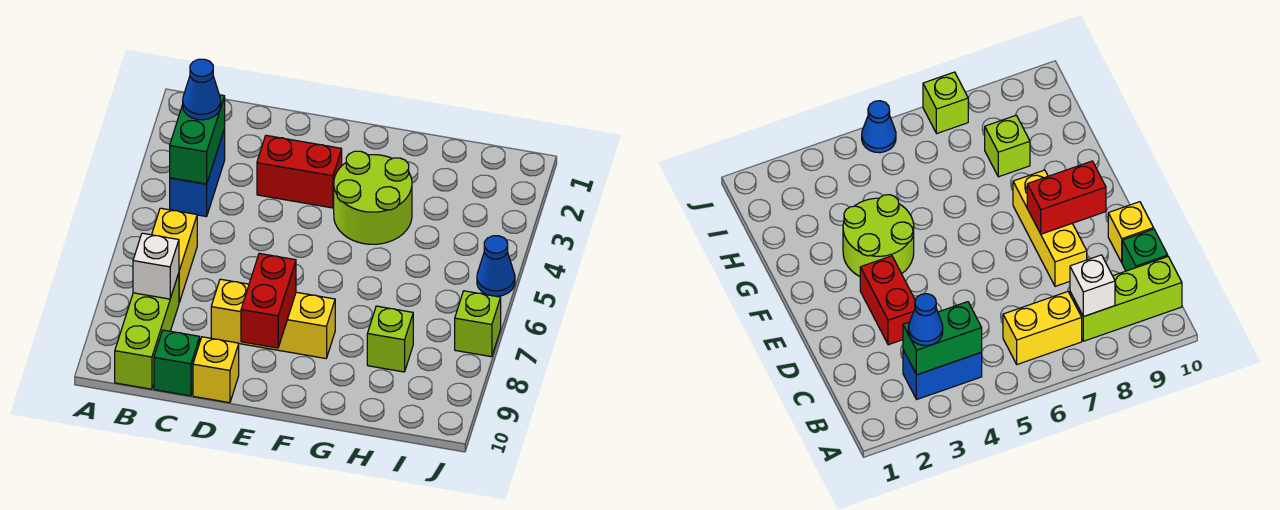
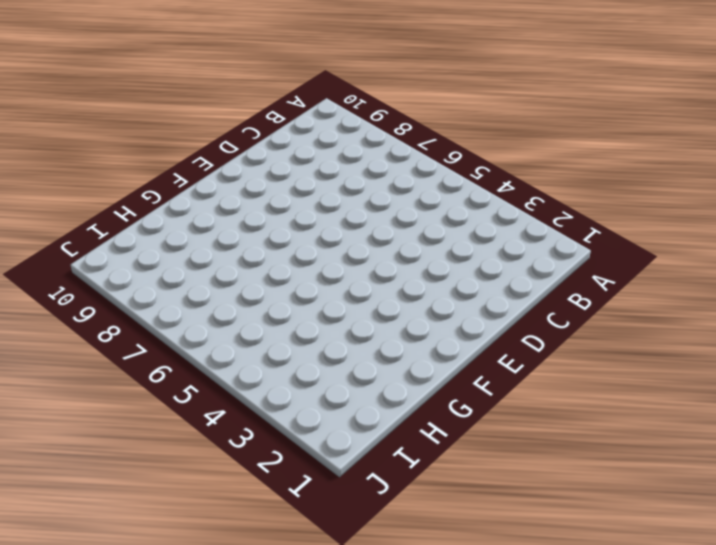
none -> blue 1x2 brick [170,129,225,217]
none -> yellow 1x2 brick [152,208,197,302]
none -> lime 1x3 brick [115,273,179,389]

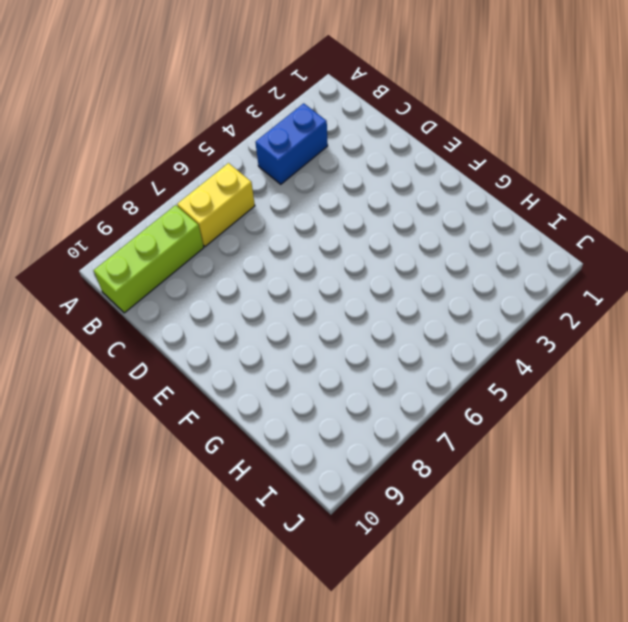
none -> green 1x1 brick [154,330,200,396]
none -> red 1x2 brick [257,135,342,208]
none -> yellow 1x3 brick [211,279,335,358]

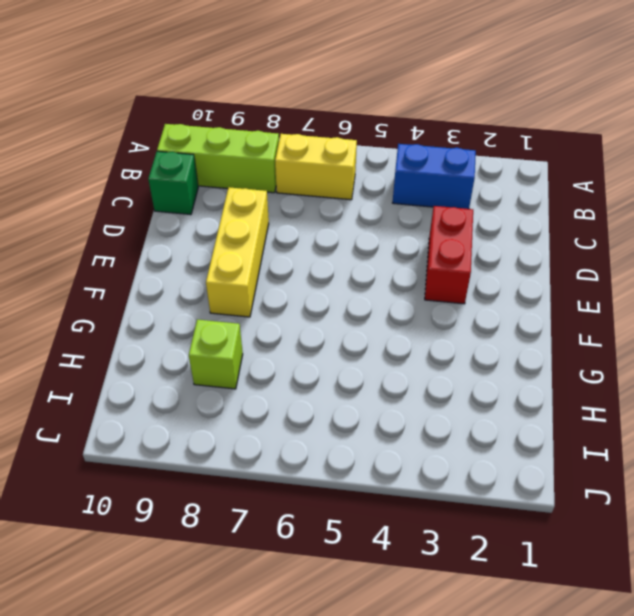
none -> yellow 1x1 brick [193,337,239,403]
none -> lime 2x2 round brick [334,151,412,244]
none -> blue 1x1 cone [477,236,515,296]

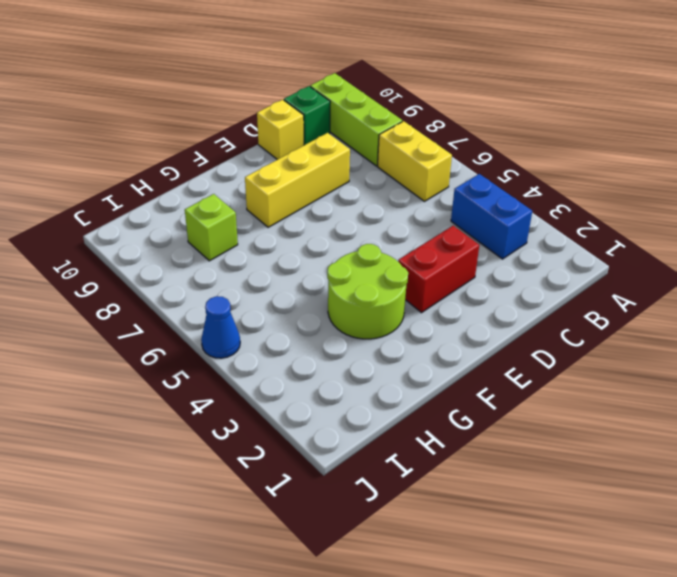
none -> lime 1x1 brick [455,291,501,357]
none -> green 1x2 brick [170,95,225,184]
none -> white 1x1 brick [133,233,179,299]

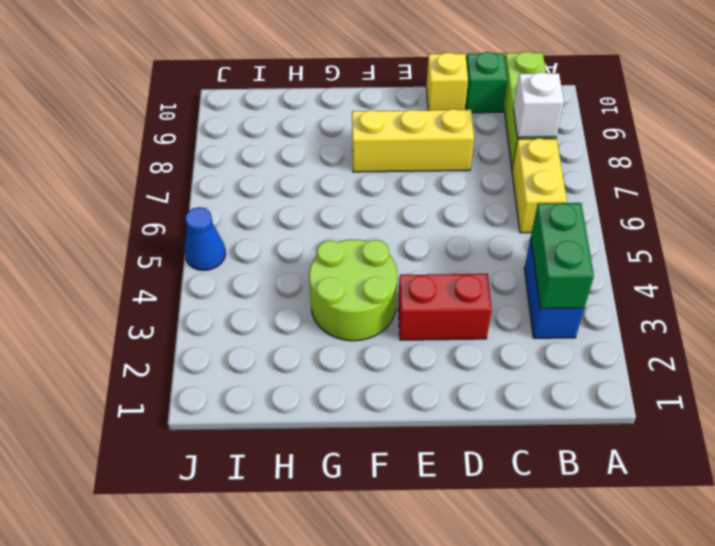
none -> lime 1x1 brick [367,306,413,372]
none -> lime 1x1 brick [455,291,501,357]
none -> red 1x2 brick [241,253,296,348]

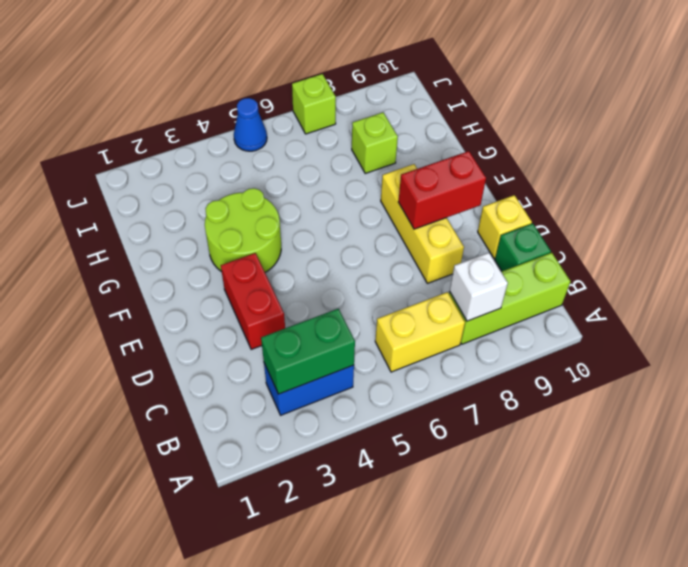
none -> blue 1x1 cone [183,59,221,120]

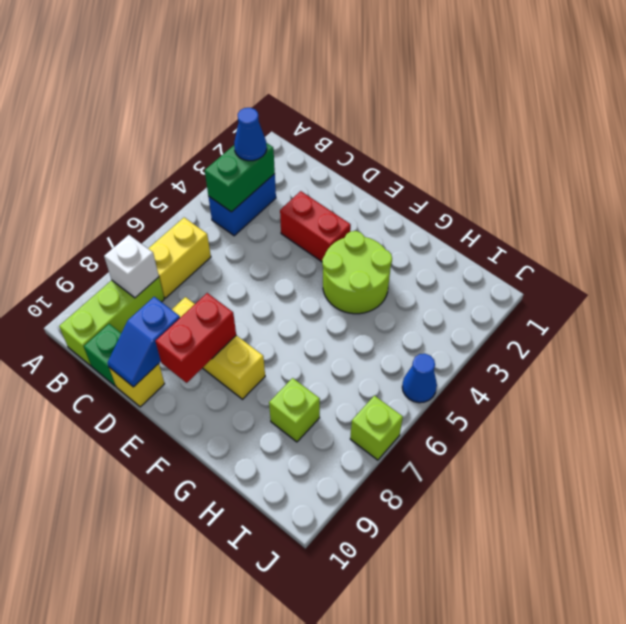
blue 1x2 slope [108,297,180,387] -> none

